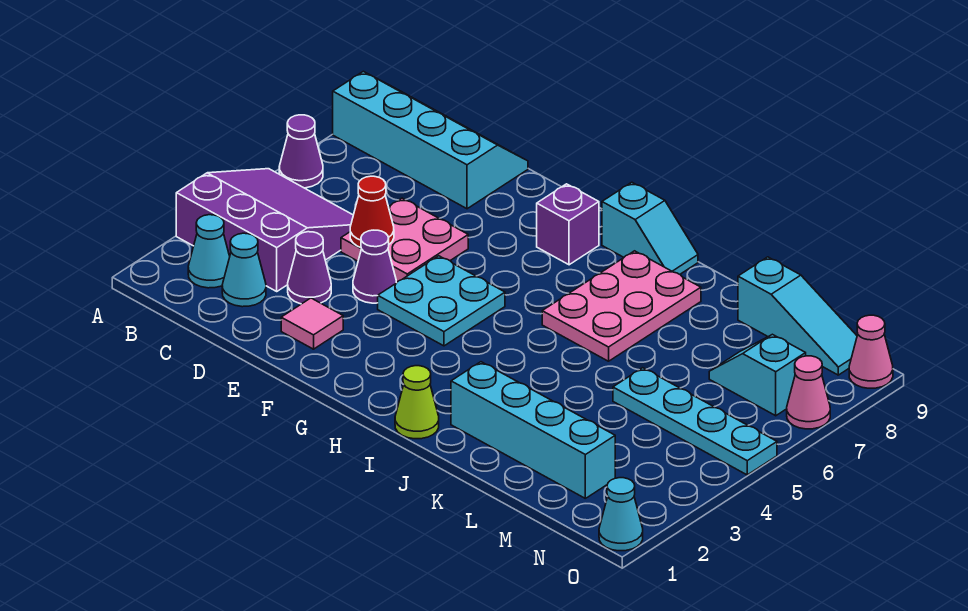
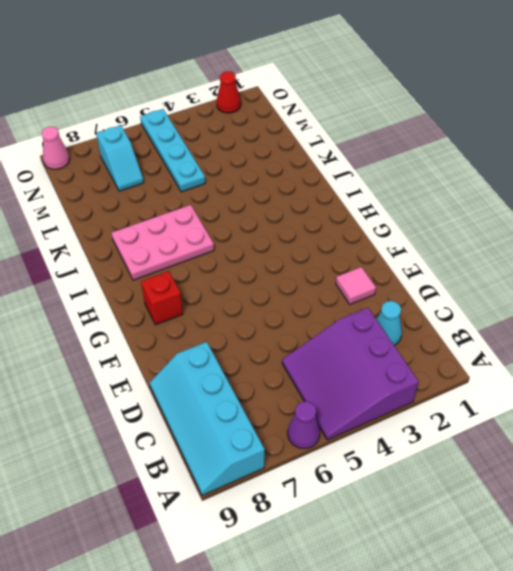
red 1x1 brick [141,271,183,325] -> purple 1x1 brick [537,184,599,265]
red 1x1 cone [217,71,241,113] -> red 1x1 cone moved to [350,176,394,247]
none -> cyan 1x1 cone [188,215,230,288]
none -> purple 1x1 cone [288,232,331,304]
none -> pink 2x2 plate [341,198,468,283]

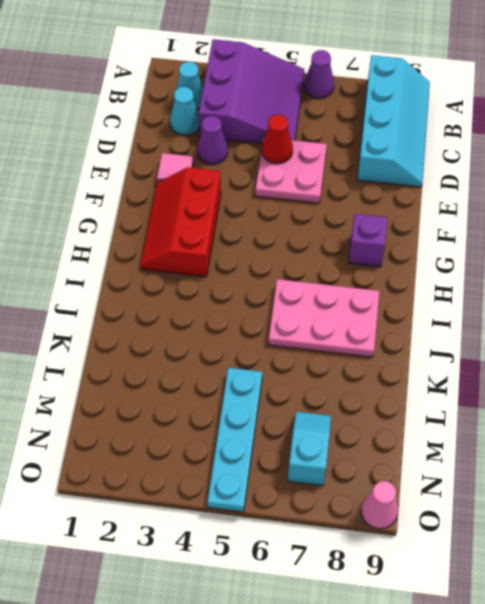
red 2x3 slope [140,167,221,277] -> none
none -> purple 1x1 cone [353,230,396,303]
none -> cyan 2x2 plate [378,256,505,346]
none -> cyan 1x2 slope [602,182,698,274]

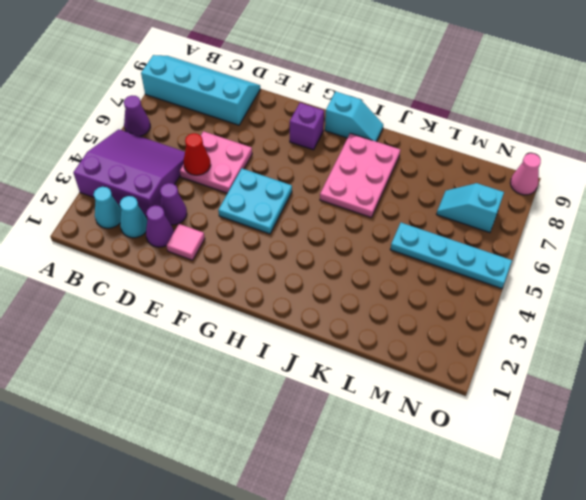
purple 1x1 cone [146,205,174,247] -> purple 1x1 cone moved to [353,230,396,303]
none -> lime 1x1 cone [395,366,439,439]
none -> cyan 1x4 brick [451,362,615,498]
none -> cyan 1x3 slope [738,257,857,375]

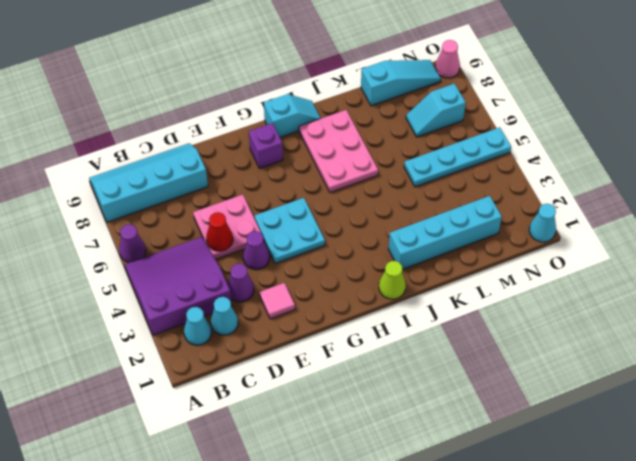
none -> pink 1x1 cone [787,356,830,429]

